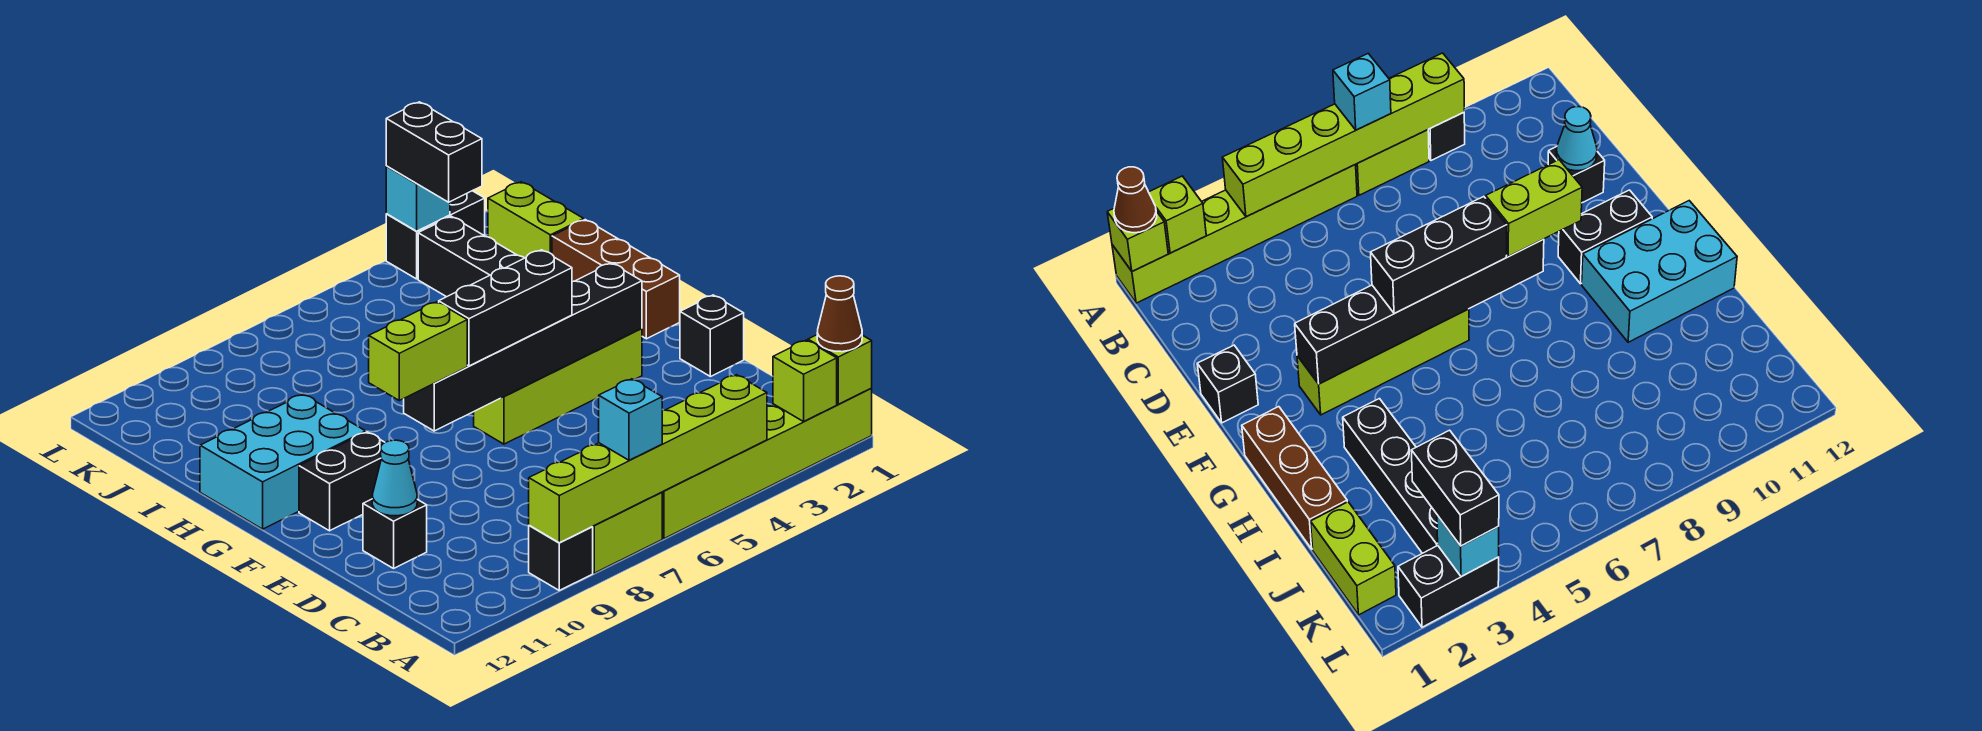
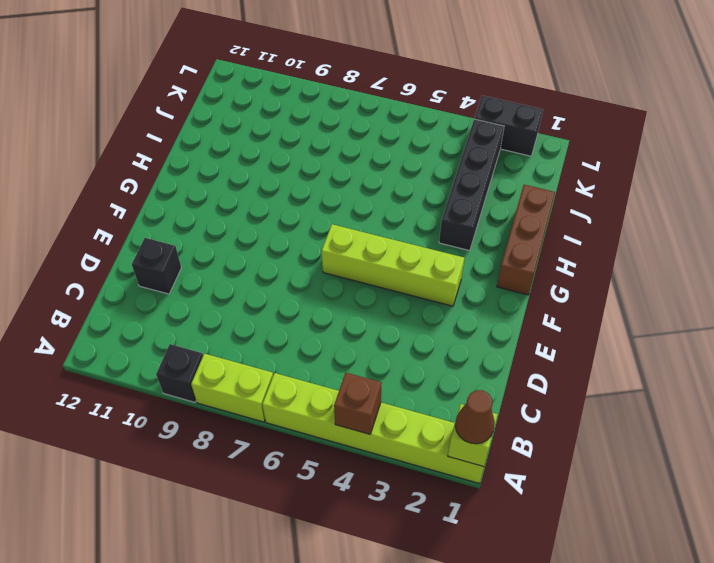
brown 1x1 brick [334,373,382,434] -> lime 1x6 brick [529,375,767,543]
none -> black 1x1 brick [680,295,744,377]
none -> black 1x2 brick [299,432,385,531]
none -> cyan 2x3 brick [200,394,366,529]

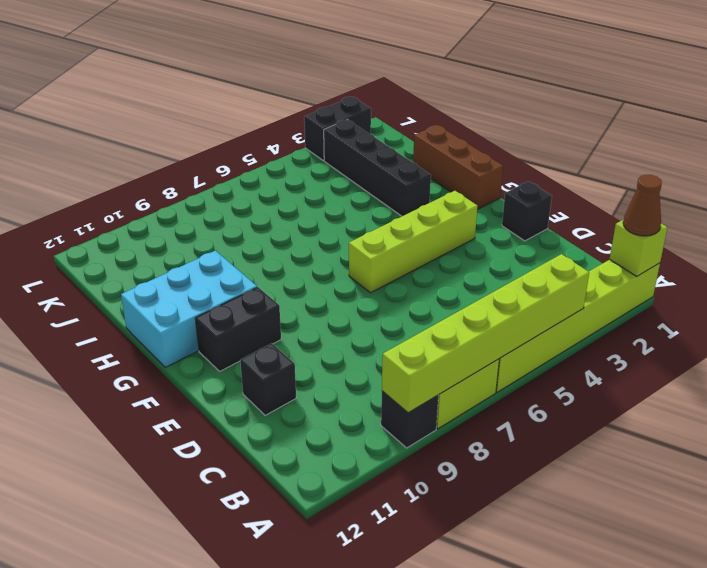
none -> lime 1x2 brick [488,182,584,258]
none -> lime 1x1 brick [773,340,837,422]
none -> cyan 1x1 cone [372,440,417,516]

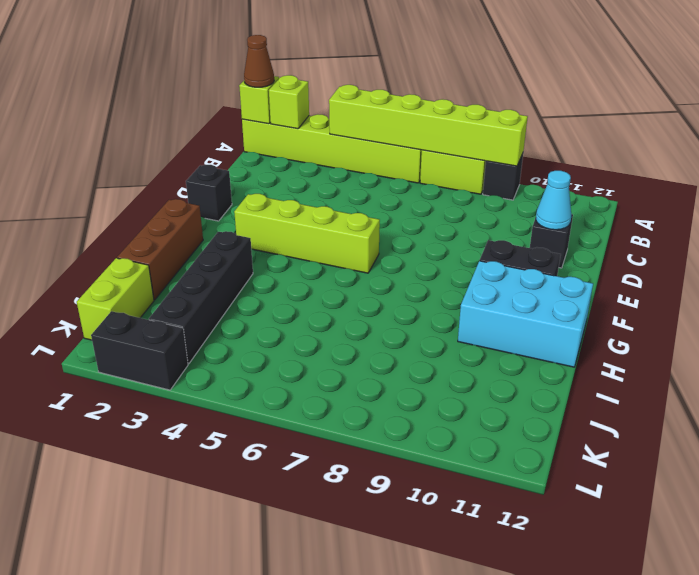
none -> black 1x6 brick [404,263,642,431]
none -> cyan 1x1 brick [386,166,450,231]
none -> cyan 1x1 brick [599,379,662,460]

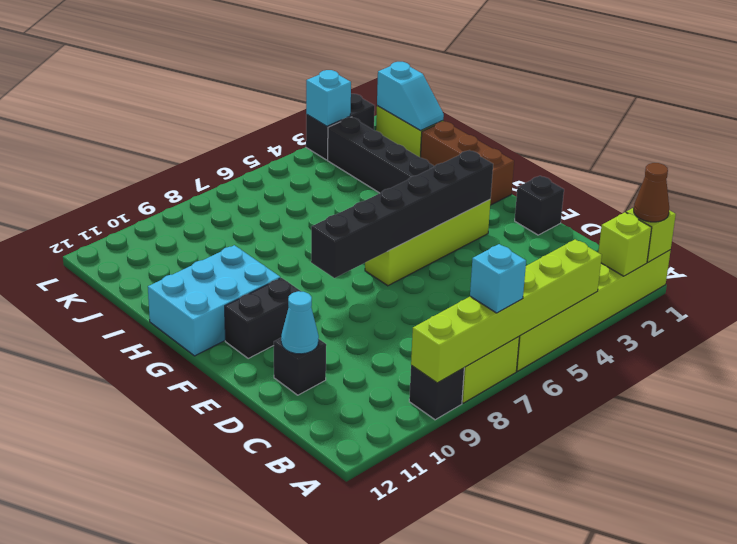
cyan 1x2 slope [377,62,444,131] -> none
none -> black 1x3 brick [439,250,572,366]
none -> lime 1x2 brick [369,302,467,400]
none -> black 1x2 brick [386,102,482,202]

